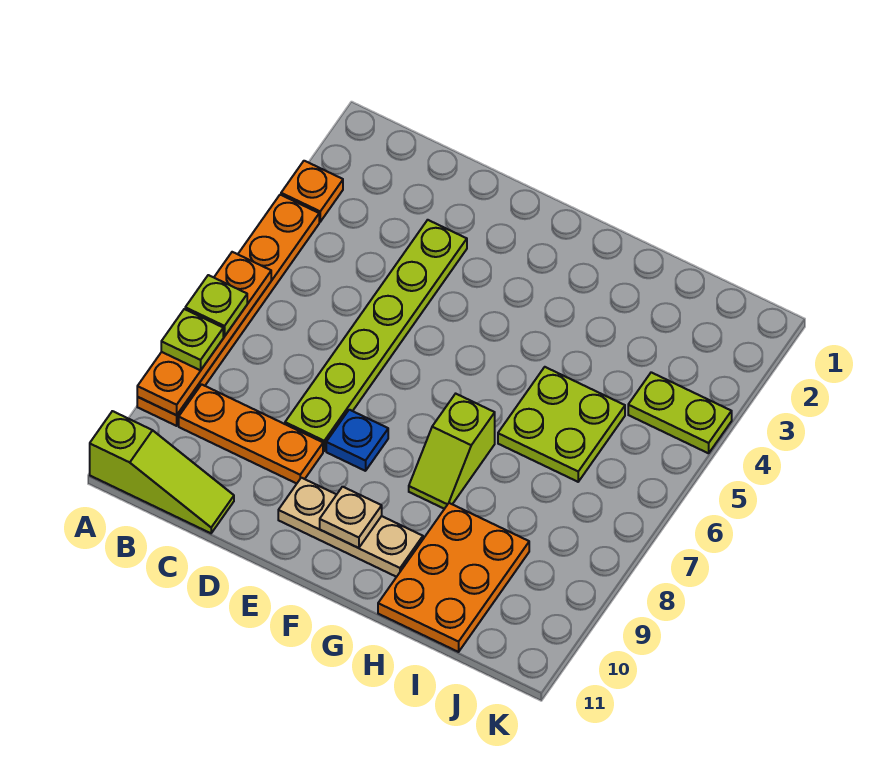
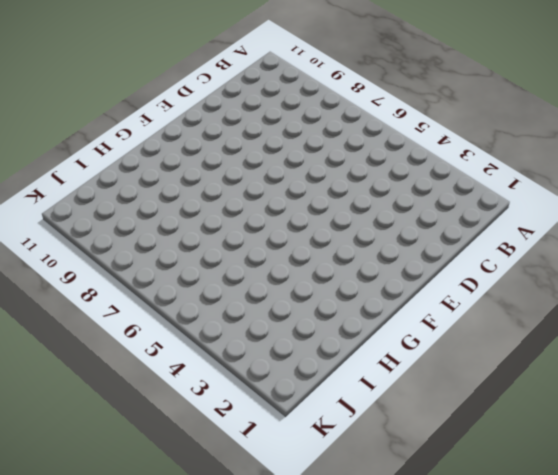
none -> orange 1x1 plate [281,161,343,222]
none -> orange 1x6 plate [137,195,319,426]
none -> lime 1x3 slope [90,411,234,533]

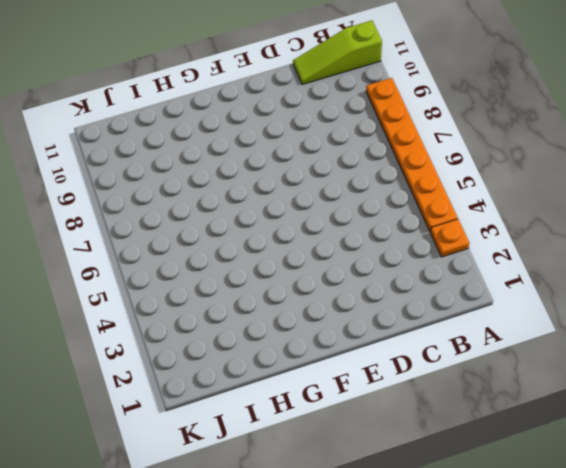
none -> orange 1x3 plate [179,384,323,484]
none -> lime 1x6 plate [285,220,467,451]
none -> blue 1x1 plate [326,410,388,471]

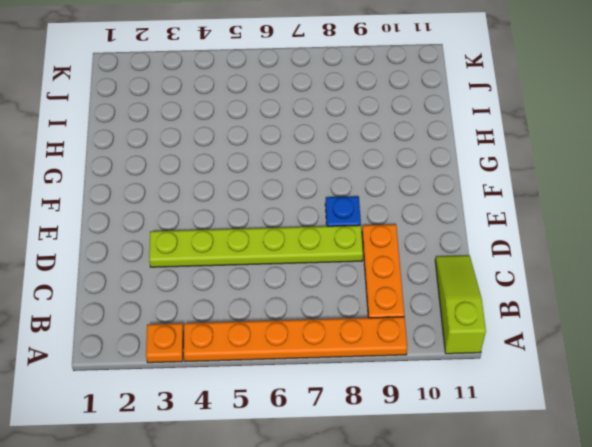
none -> tan 1x3 plate [278,478,423,577]
none -> lime 1x2 slope [409,394,495,509]
none -> lime 2x2 plate [498,367,625,482]

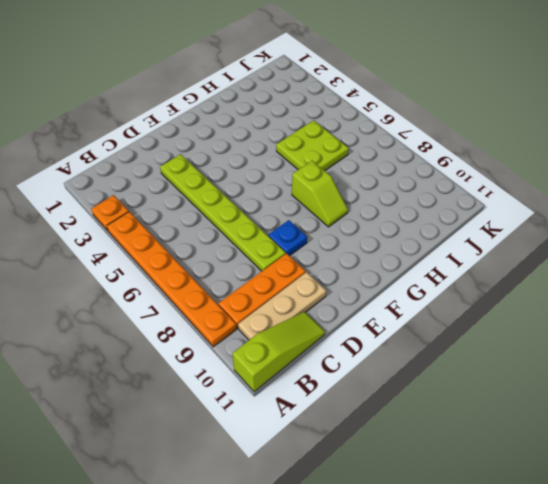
tan 1x3 plate [238,272,326,340] -> tan 1x3 plate moved to [278,478,423,577]
none -> orange 2x3 plate [378,503,529,652]
none -> lime 1x2 plate [628,372,732,453]
none -> orange 1x4 plate [137,252,271,415]

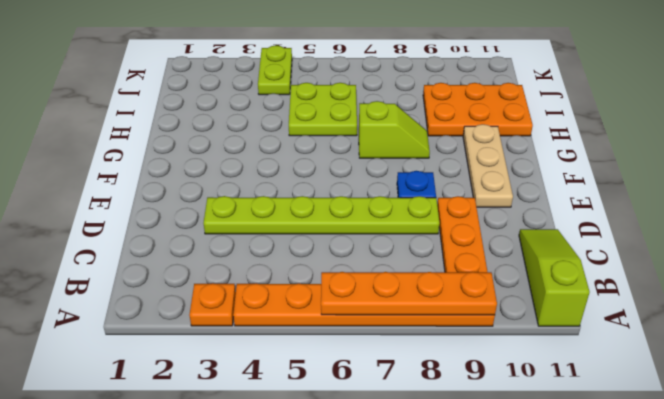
none -> tan 1x1 plate [320,487,382,548]
none -> lime 1x1 plate [185,275,247,336]
none -> lime 1x1 plate [161,309,223,370]

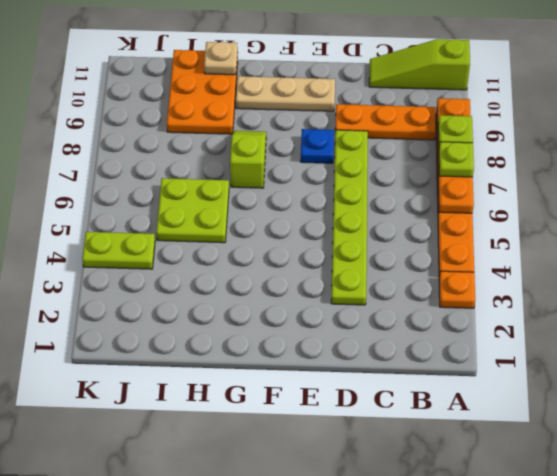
tan 1x1 plate [204,42,238,75] -> tan 1x1 plate moved to [320,487,382,548]

